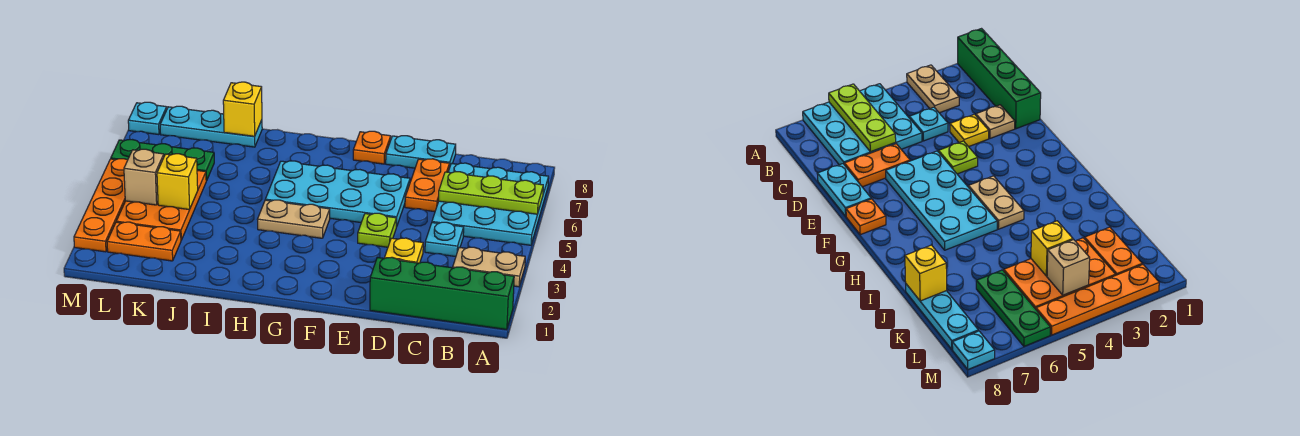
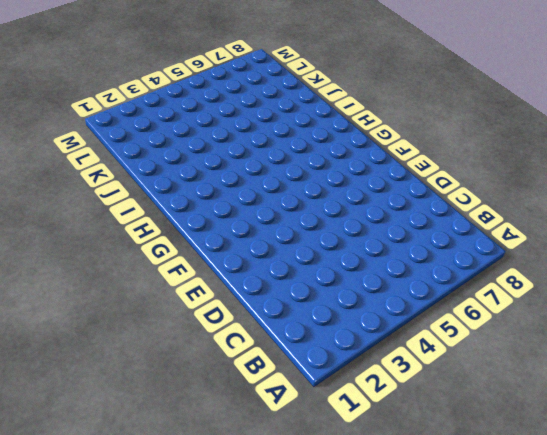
none -> green 1x4 brick [370,257,514,330]
none -> tan 1x2 plate [453,247,525,287]
none -> cyan 3x3 plate [432,163,549,245]

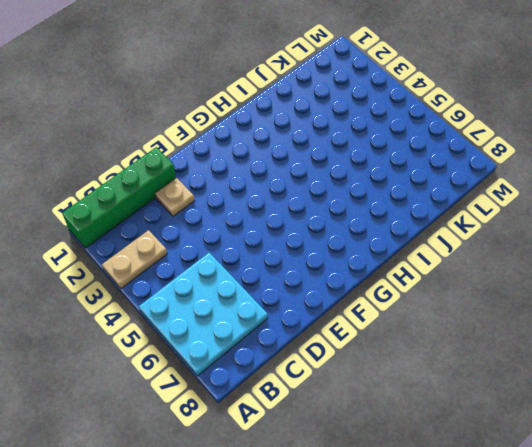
none -> cyan 1x1 plate [425,222,464,257]
none -> yellow 1x1 plate [385,238,423,263]
none -> orange 1x2 plate [405,159,449,212]

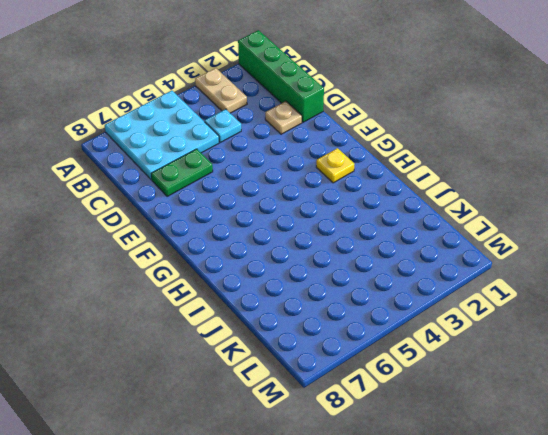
green 1x2 plate [151,149,213,197] -> orange 1x2 plate [405,159,449,212]
yellow 1x1 plate [316,148,354,183] -> yellow 1x1 plate moved to [385,238,423,263]
none -> cyan 1x2 plate [386,136,456,168]
none -> lime 1x1 plate [358,213,396,247]
none -> cyan 2x4 plate [265,161,410,227]

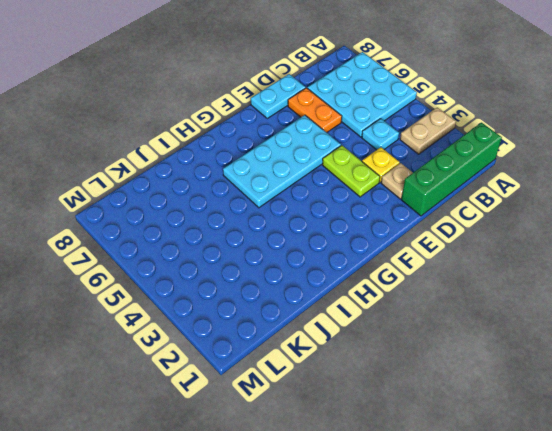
lime 1x2 plate [322,146,380,197] -> lime 1x1 plate [358,213,396,247]
none -> orange 1x1 plate [353,131,391,164]
none -> tan 1x2 plate [257,200,330,238]
none -> cyan 1x3 plate [160,106,262,147]

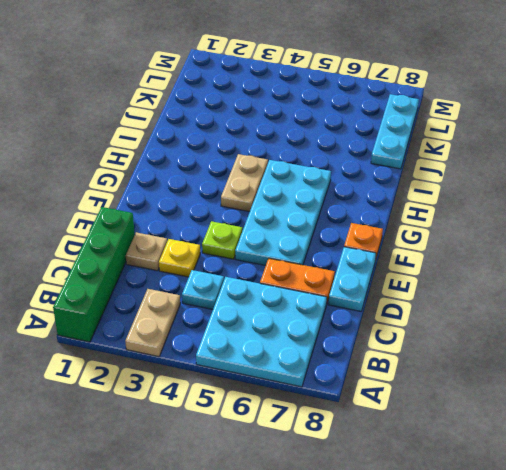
none -> orange 1x2 plate [107,222,181,261]
none -> orange 2x3 plate [116,170,206,240]
none -> green 1x3 plate [111,140,214,181]

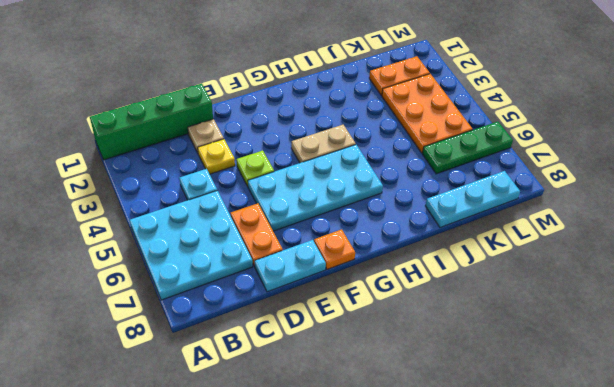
none -> tan 1x2 plate [453,247,525,287]
none -> orange 1x4 plate [74,159,128,252]
none -> cyan 1x1 plate [128,102,167,135]

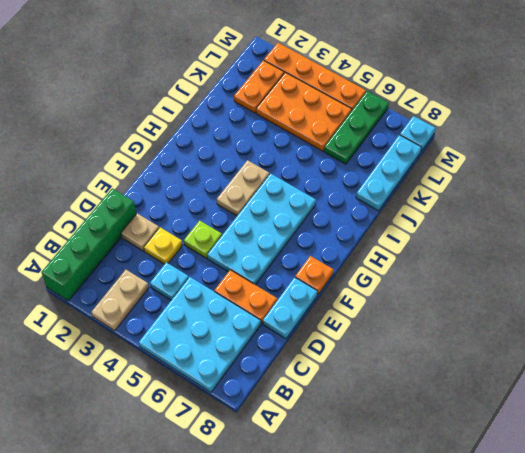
none -> lime 1x3 plate [439,172,543,214]
none -> yellow 1x1 brick [223,82,262,136]
none -> yellow 1x1 brick [157,154,198,210]

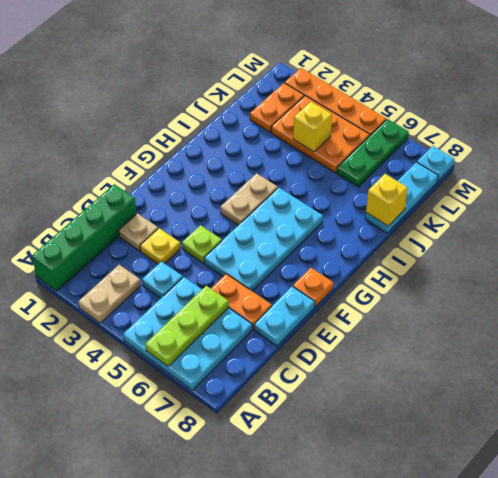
none -> tan 1x1 brick [124,149,164,205]

